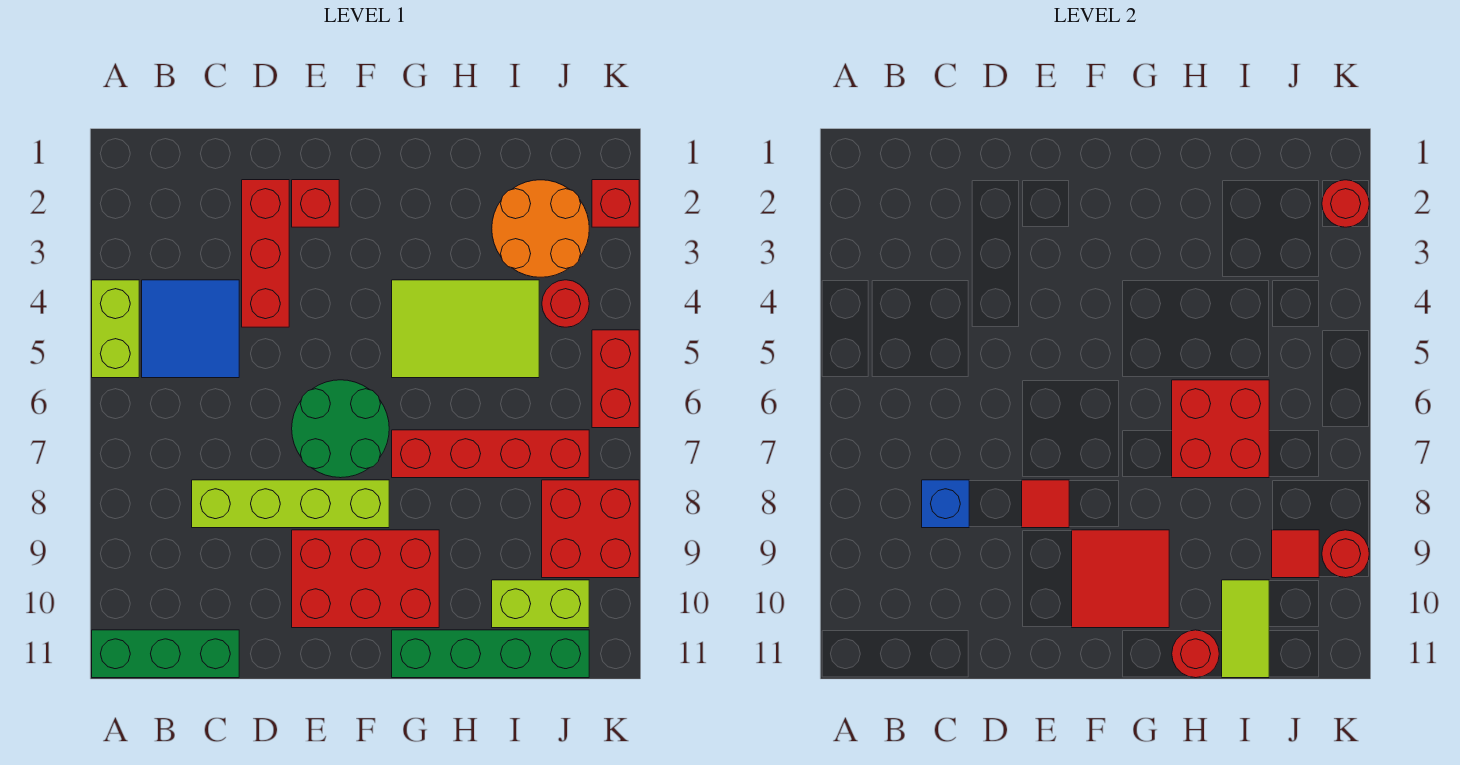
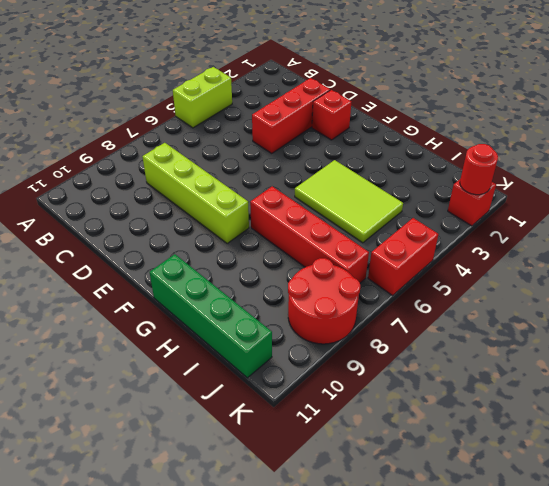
red 2x2 round brick [288,258,360,344] -> red 2x2 brick [542,480,639,578]
none -> green 1x3 brick [92,630,239,678]
none -> blue 2x2 tile [142,280,239,378]
none -> green 2x2 round brick [292,380,389,478]

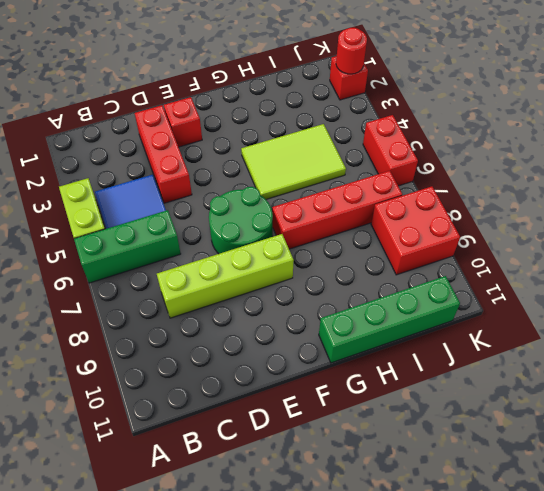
green 1x3 brick [74,210,181,283] -> green 1x3 brick moved to [92,630,239,678]
none -> red 2x3 brick [292,530,439,628]
none -> orange 2x2 round brick [492,180,589,277]
none -> lime 1x2 brick [492,580,589,628]

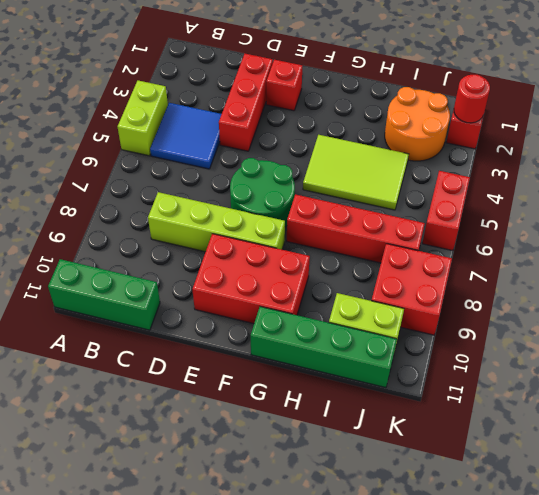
none -> red 1x1 round brick [542,280,589,327]
none -> blue 1x1 brick [922,480,969,528]
none -> red 1x1 tile [1022,480,1069,528]

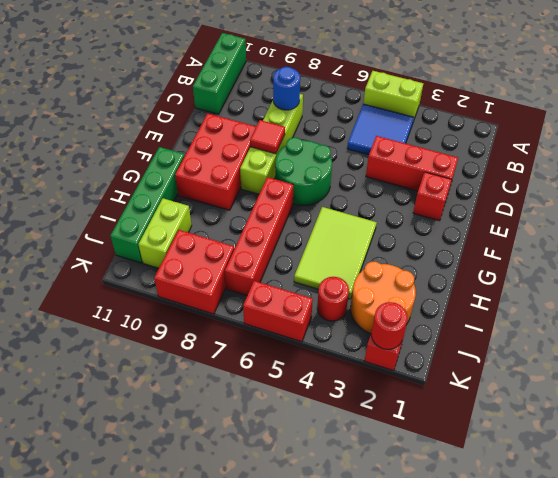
blue 1x1 round brick [273,67,300,110] -> blue 1x1 brick [922,480,969,528]
none -> red 2x2 tile [1072,530,1169,628]
none -> red 2x2 brick [1172,380,1269,478]
none -> red 1x1 round brick [1172,630,1219,678]

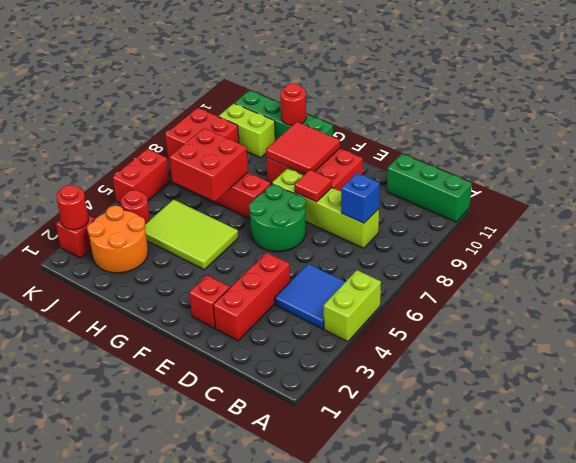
none -> lime 1x2 tile [1222,580,1269,678]
none -> red 1x1 tile [1272,530,1319,578]
none -> red 1x1 round brick [1322,530,1369,578]

